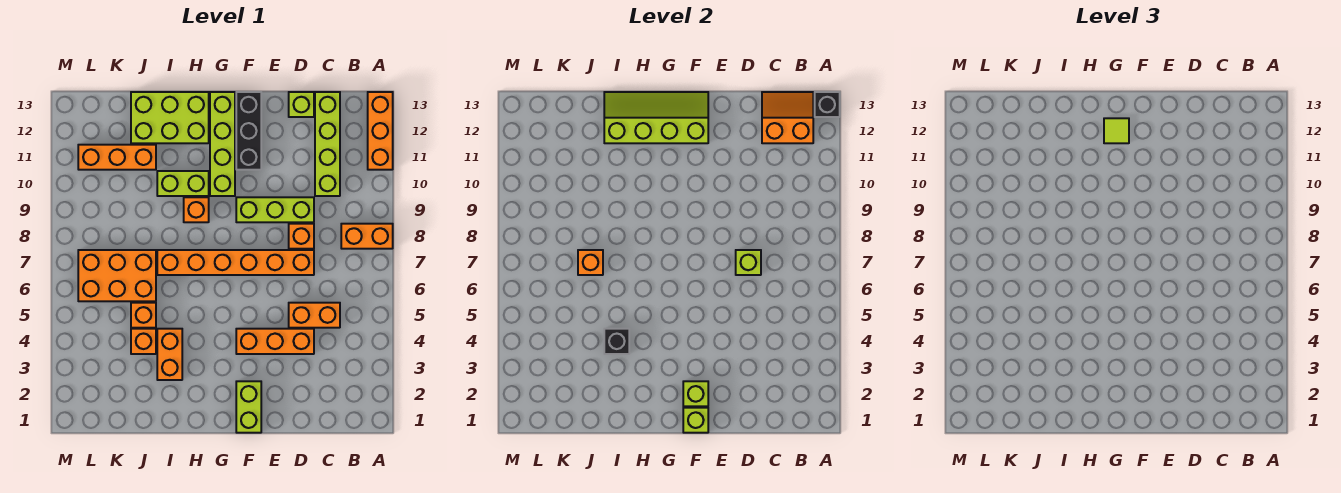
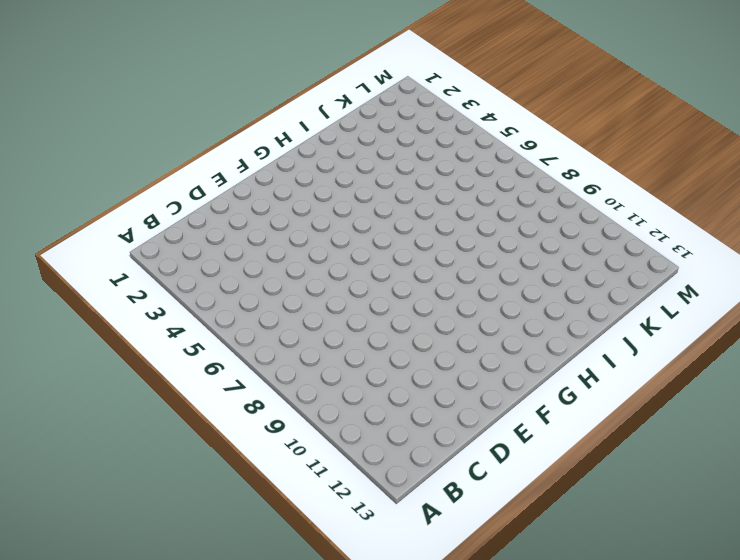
none -> orange 1x2 brick [341,224,393,249]
none -> orange 1x3 brick [368,92,393,170]
none -> orange 1x2 brick [289,303,340,328]

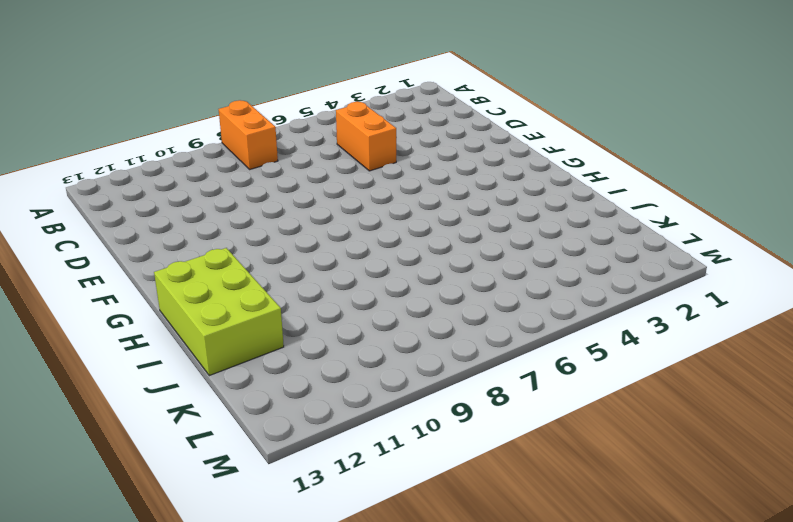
none -> orange 1x3 brick [368,92,393,170]
none -> lime 1x4 brick [315,92,340,196]
none -> orange 1x3 brick [236,329,314,354]

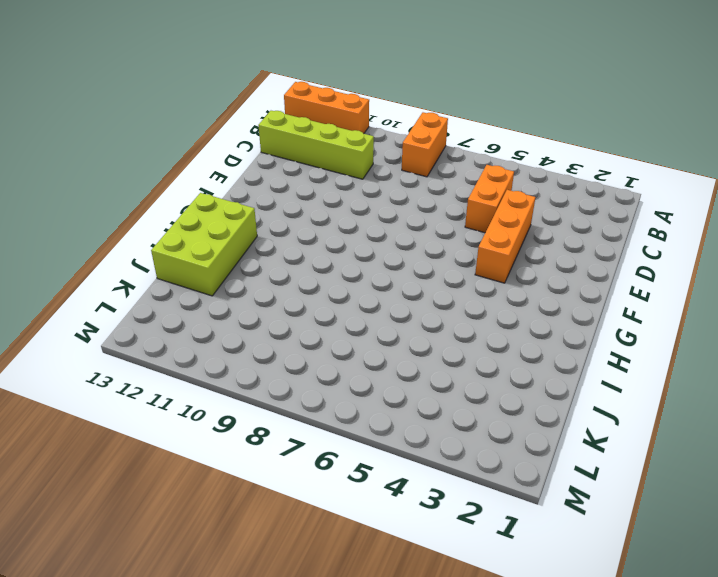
none -> orange 1x6 brick [157,250,314,275]
none -> orange 1x1 brick [289,224,314,249]
none -> lime 1x3 brick [236,197,314,222]

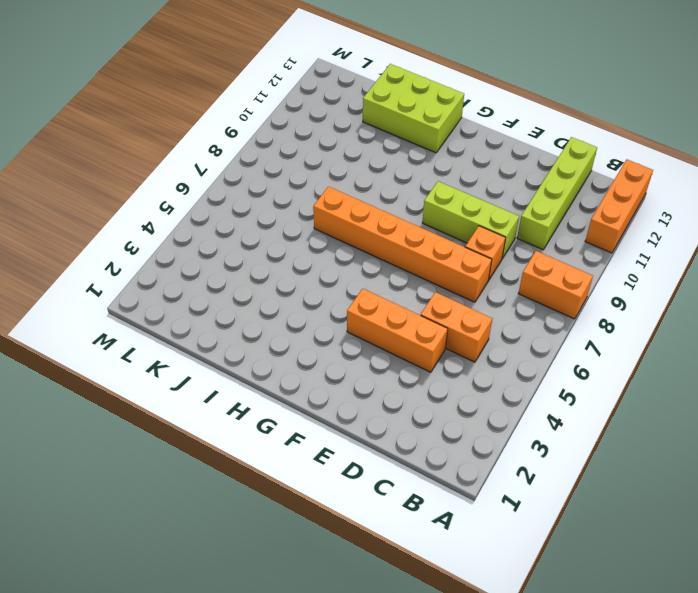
none -> lime 1x1 brick [289,92,314,117]
none -> lime 1x2 brick [236,381,261,433]
none -> black 1x3 brick [236,92,261,170]

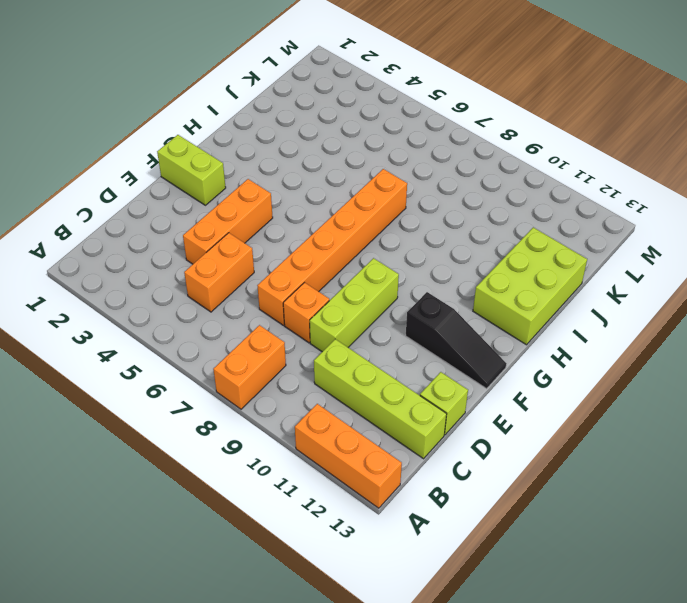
black 1x3 slope [406,292,507,389] -> black 1x3 brick [236,92,261,170]
none -> lime 1x4 brick [210,92,235,196]
none -> orange 1x1 brick [184,197,209,222]
none -> lime 1x2 brick [157,171,209,196]

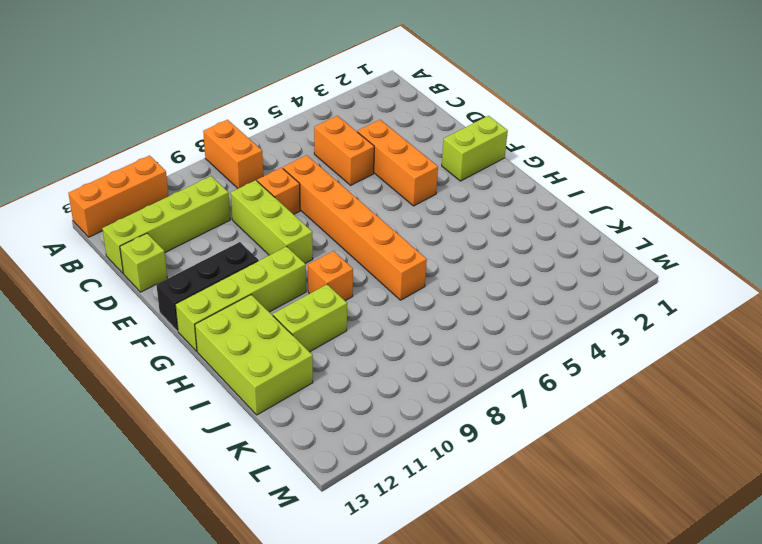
lime 1x2 brick [273,285,347,352] -> lime 1x2 brick turned to [157,171,209,196]
none -> orange 1x2 brick [157,329,182,380]
none -> orange 1x1 brick [131,329,156,354]
none -> orange 1x1 brick [131,303,156,328]

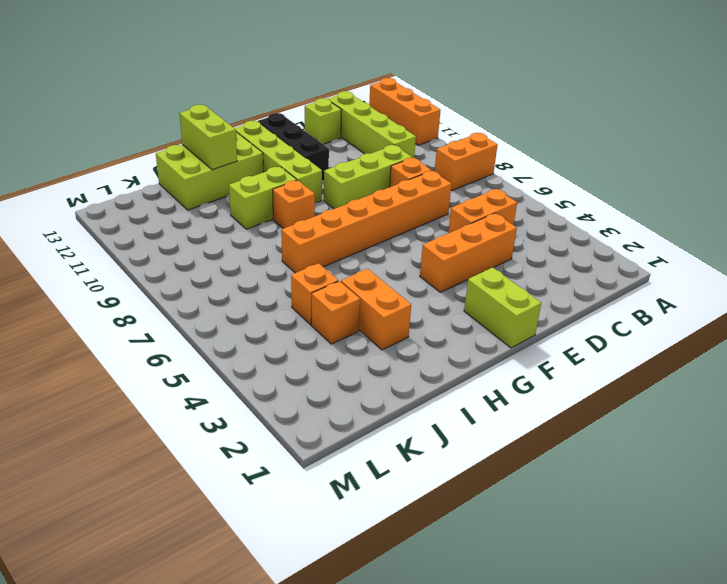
lime 1x2 brick [179,105,237,170] -> lime 2x4 slope [604,92,708,143]
none -> orange 2x3 brick [78,250,156,301]
none -> orange 1x3 brick [78,145,156,170]
none -> black 1x1 brick [815,92,840,117]

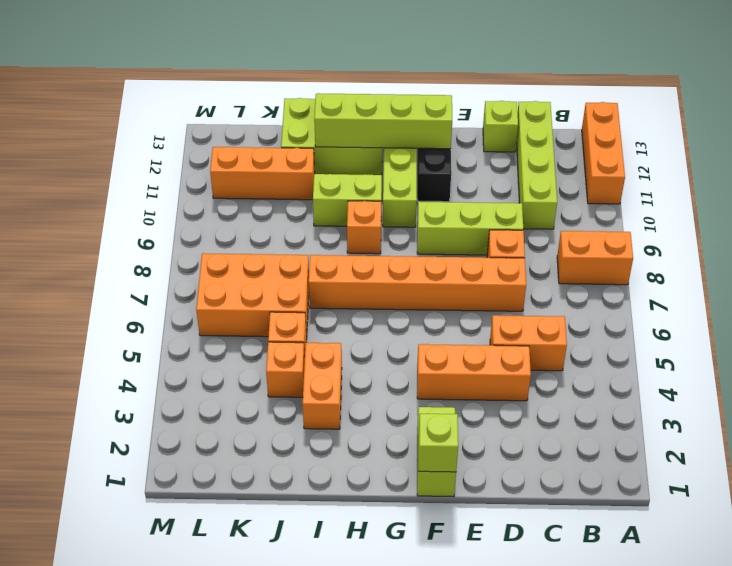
none -> black 1x1 brick [815,92,840,117]
none -> orange 2x2 slope [762,92,813,143]
none -> lime 1x1 brick [736,250,761,275]

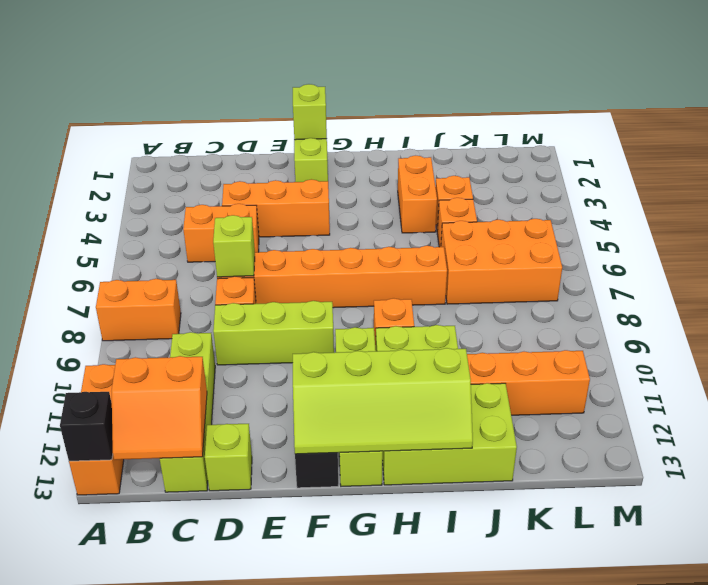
none -> lime 1x1 brick [683,381,708,406]
none -> black 1x1 brick [604,329,629,354]
none -> orange 1x1 brick [578,250,603,275]

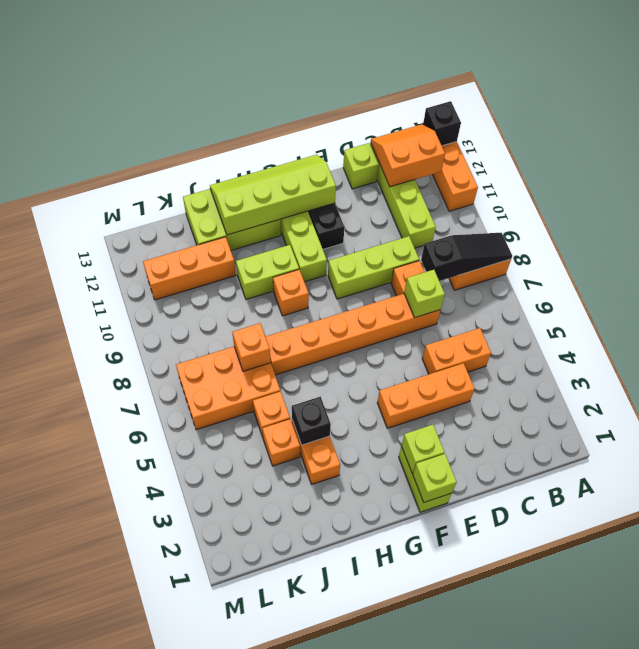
black 1x3 slope [421,233,512,281] -> none
none -> lime 1x1 tile [1104,118,1129,143]

